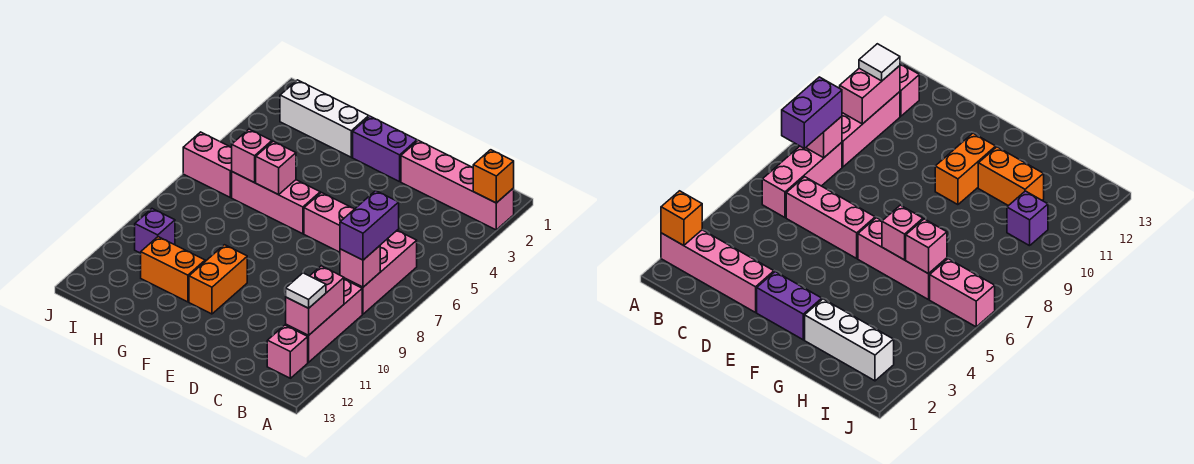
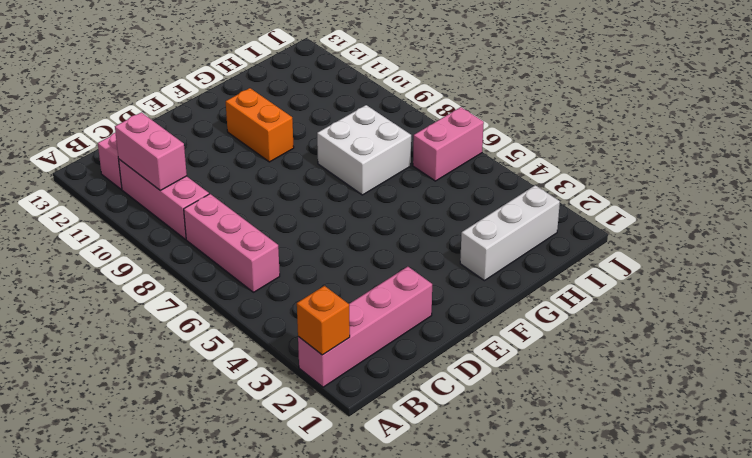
white 2x2 brick [317,105,411,195] -> none
none -> pink 1x3 brick [304,193,354,252]
none -> purple 1x2 brick [353,116,417,182]
none -> pink 1x3 brick [232,172,320,234]

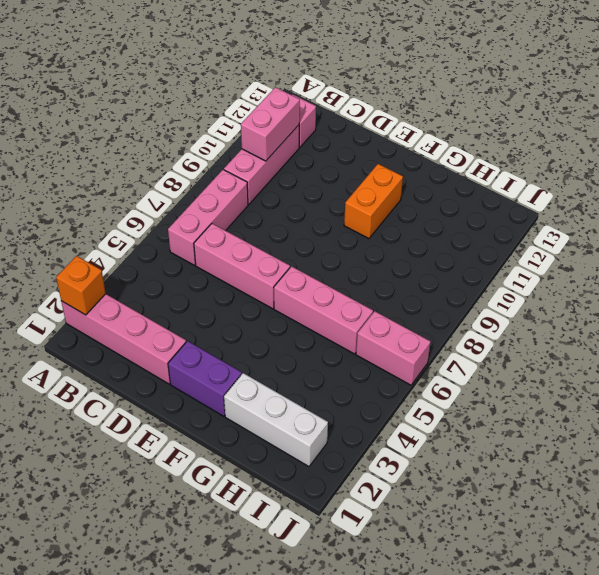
none -> orange 1x2 brick [141,237,205,302]
none -> purple 1x1 brick [135,209,175,253]
none -> pink 1x1 brick [340,246,380,287]

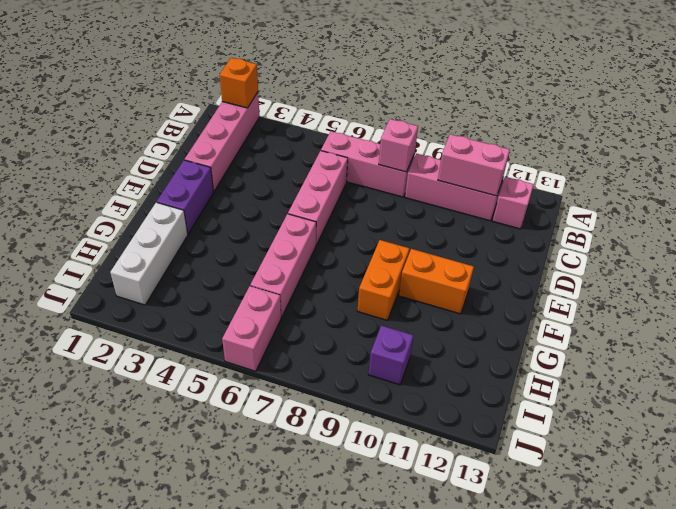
orange 1x2 brick [358,240,410,321] -> orange 1x2 brick moved to [141,237,205,302]
none -> pink 1x1 brick [256,141,296,195]
none -> pink 1x1 brick [232,129,272,182]
none -> purple 1x2 brick [340,191,399,260]

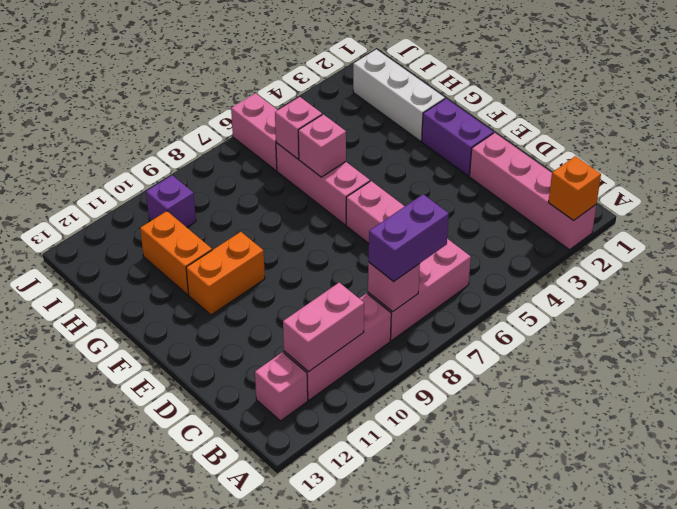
none -> white 1x1 tile [286,273,326,308]

